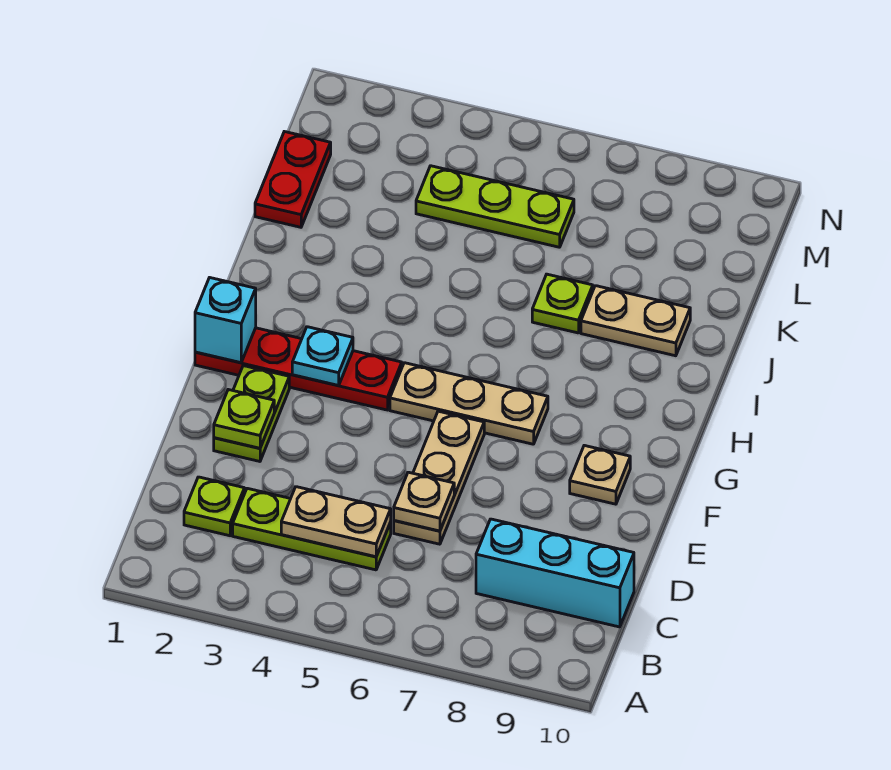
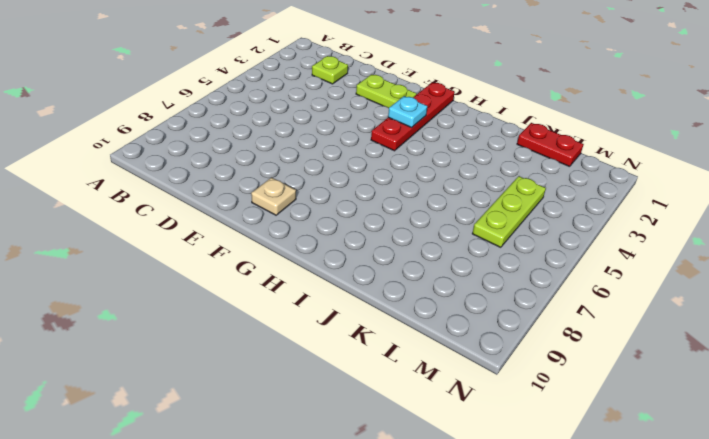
none -> lime 1x3 plate [233,488,391,570]
none -> cyan 1x3 brick [476,519,634,627]
none -> tan 1x3 plate [394,411,484,544]

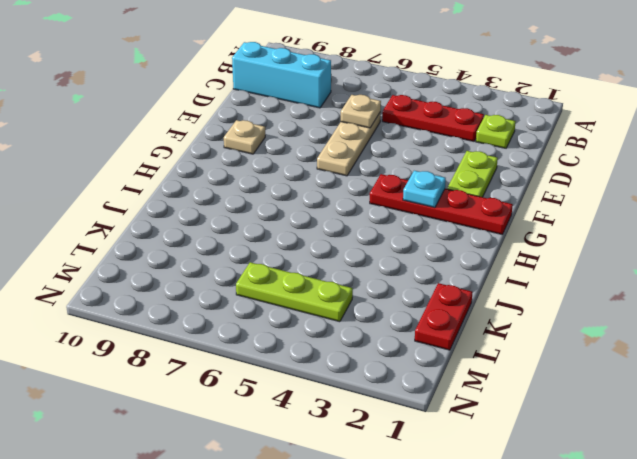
red 1x3 plate [382,95,484,141] -> lime 1x3 plate [233,488,391,570]
none -> tan 1x3 plate [390,363,548,444]
none -> lime 1x1 plate [532,274,593,333]
none -> tan 1x2 plate [581,286,690,356]

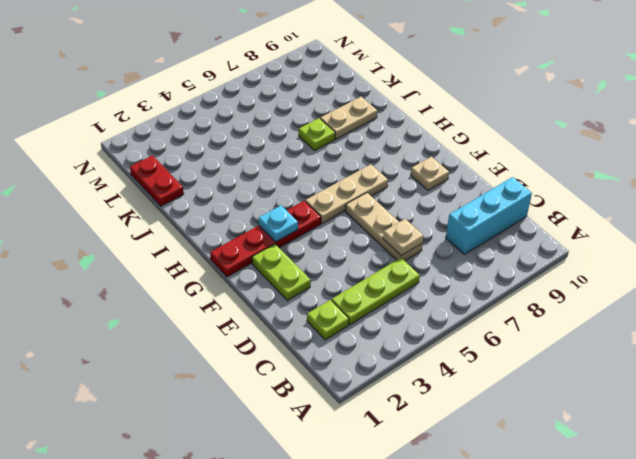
none -> lime 1x3 plate [416,166,574,247]
none -> tan 1x2 plate [281,487,391,557]
none -> lime 1x1 plate [214,390,274,448]

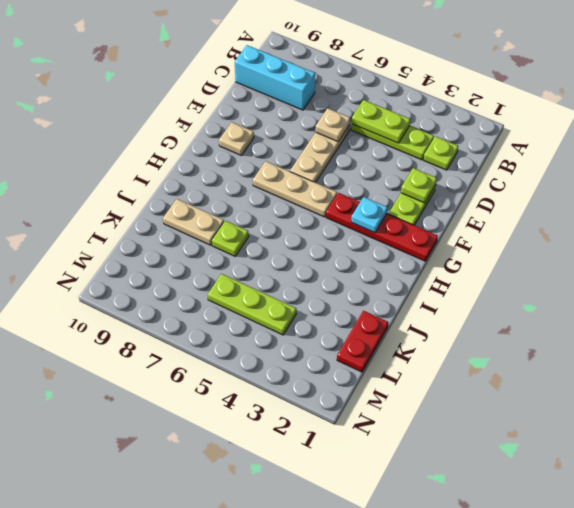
lime 1x2 plate [352,100,410,143] -> tan 1x2 plate [281,487,391,557]
none -> cyan 1x1 brick [195,278,256,363]

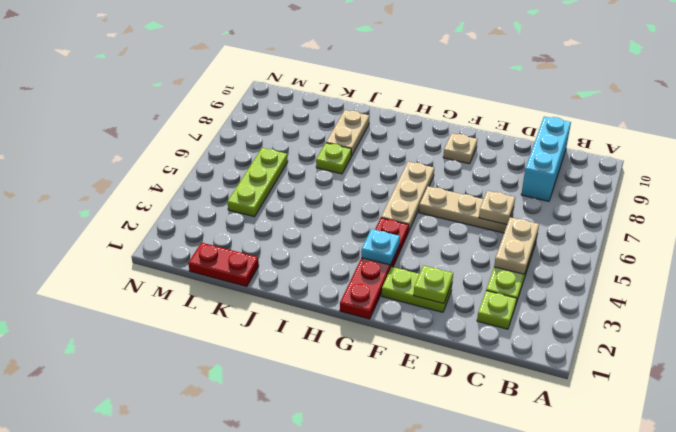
none -> cyan 1x1 brick [195,278,256,363]

